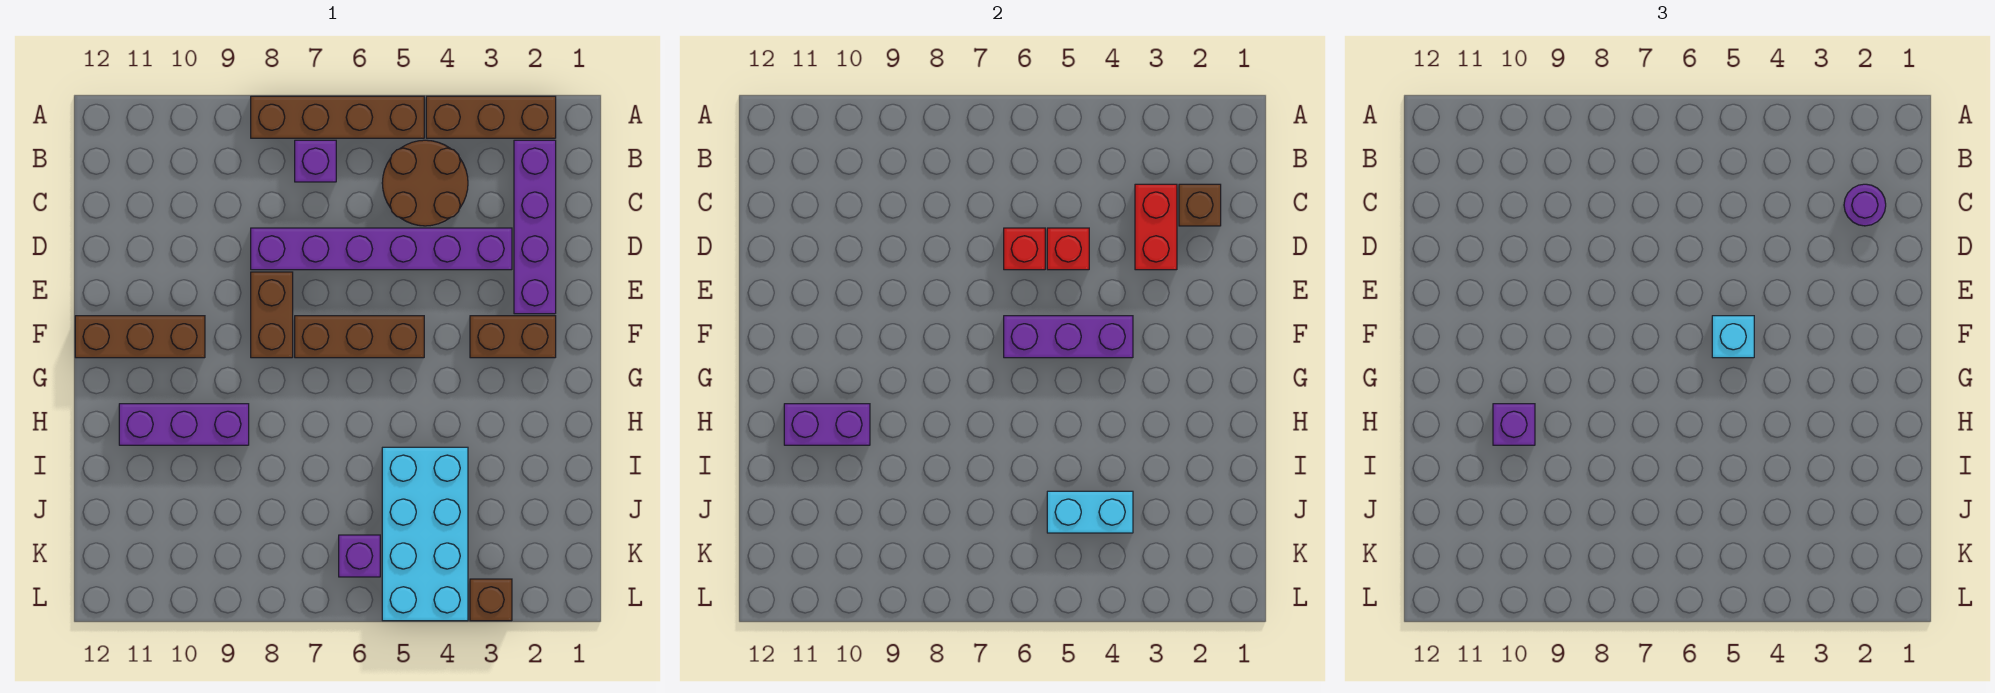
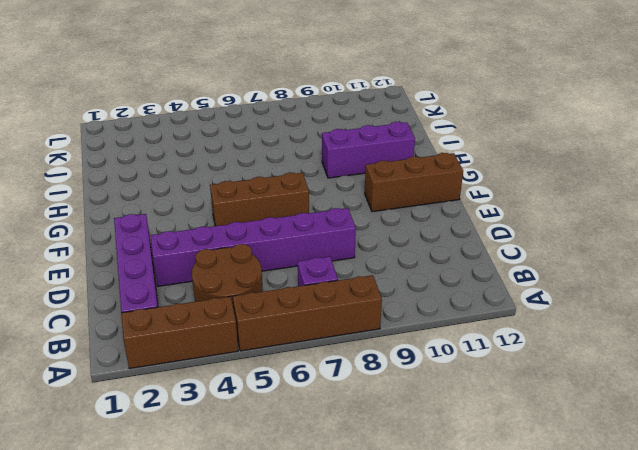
none -> brown 1x2 brick [251,272,293,358]
none -> brown 1x2 brick [470,316,556,358]
none -> cyan 2x4 brick [382,447,468,621]

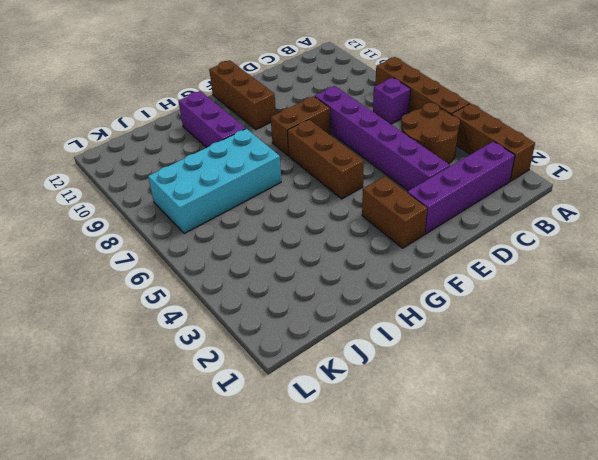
cyan 2x4 brick [148,129,281,234] -> cyan 2x4 brick moved to [382,447,468,621]
none -> purple 1x1 brick [339,535,380,577]
none -> brown 1x1 brick [470,579,512,621]
none -> brown 1x1 brick [1179,184,1221,226]

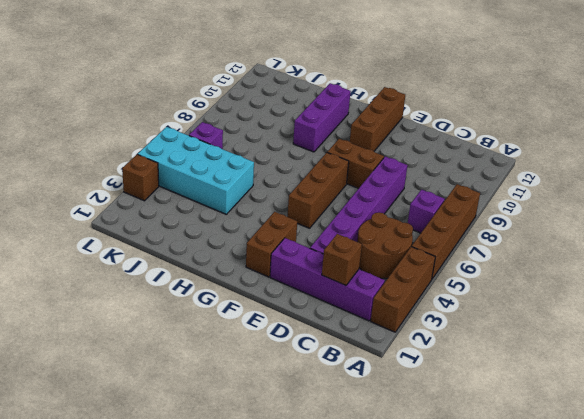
none -> red 1x2 brick [1135,184,1177,270]
none -> red 1x1 brick [1047,228,1089,270]
none -> red 1x1 brick [1004,228,1045,270]

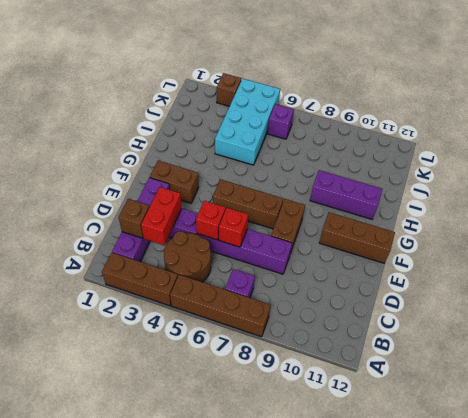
none -> purple 1x3 brick [1004,316,1133,358]
none -> purple 1x2 brick [784,404,870,445]
none -> cyan 1x2 brick [1047,491,1133,533]

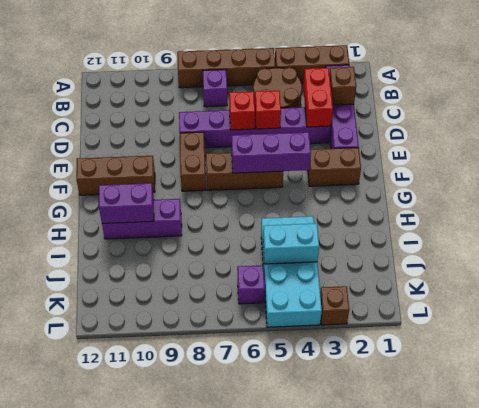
none -> purple 1x1 round brick [1844,184,1886,226]
none -> cyan 1x1 brick [1712,316,1754,358]
none -> purple 1x1 brick [1493,404,1535,445]

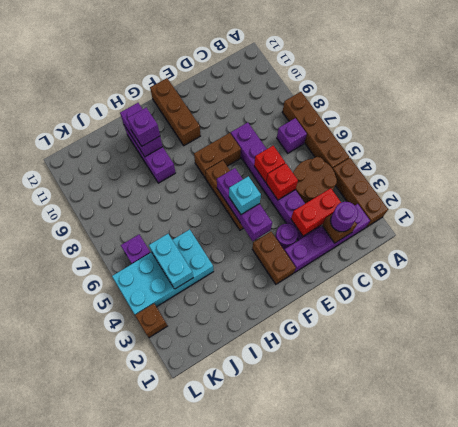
purple 1x1 round brick [275,224,298,250] -> none

